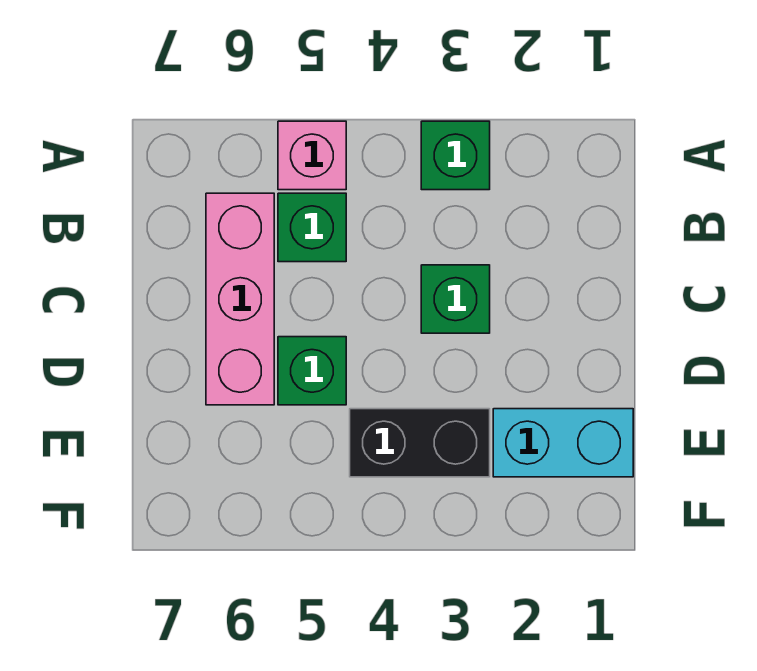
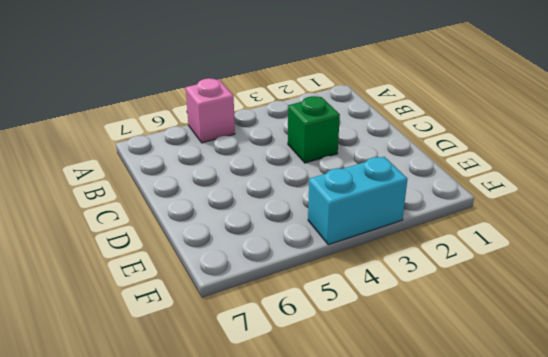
cyan 1x2 brick [308,157,407,245] -> cyan 1x2 brick moved to [493,409,633,477]
none -> green 1x1 brick [421,121,490,190]
none -> green 1x1 brick [278,193,346,262]

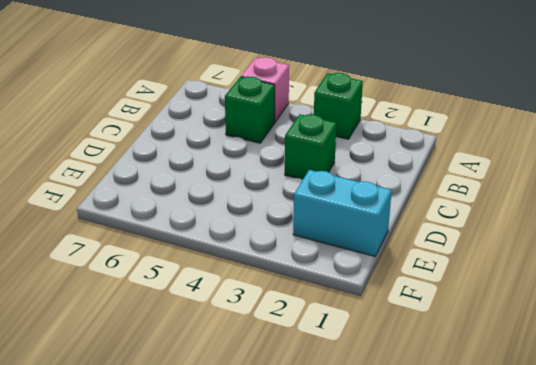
none -> pink 1x3 brick [206,193,274,405]
none -> green 1x1 brick [278,337,346,405]

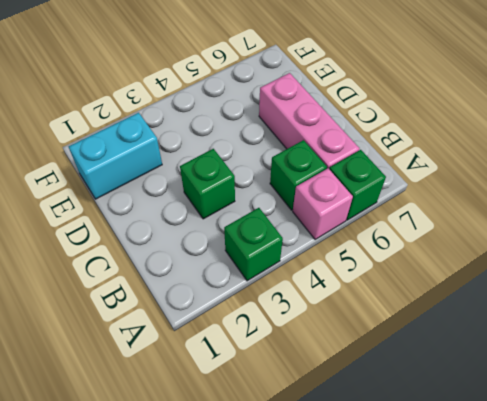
green 1x1 brick [329,150,386,220] -> green 1x1 brick moved to [278,337,346,405]
none -> black 1x2 brick [350,409,490,477]

